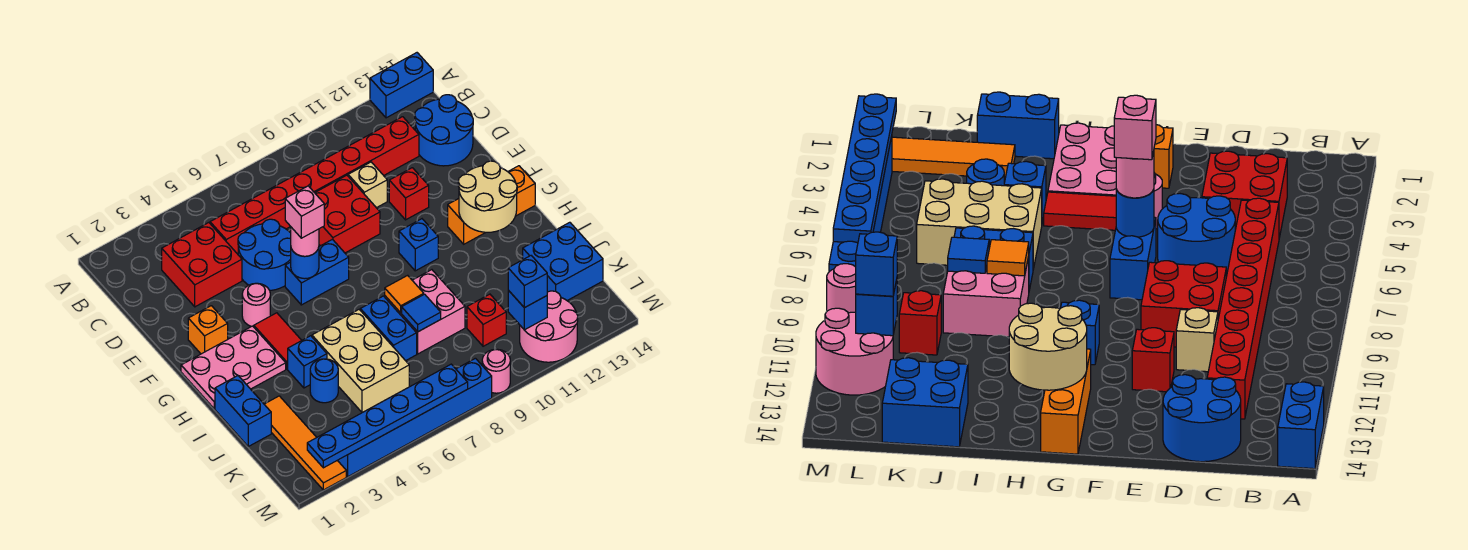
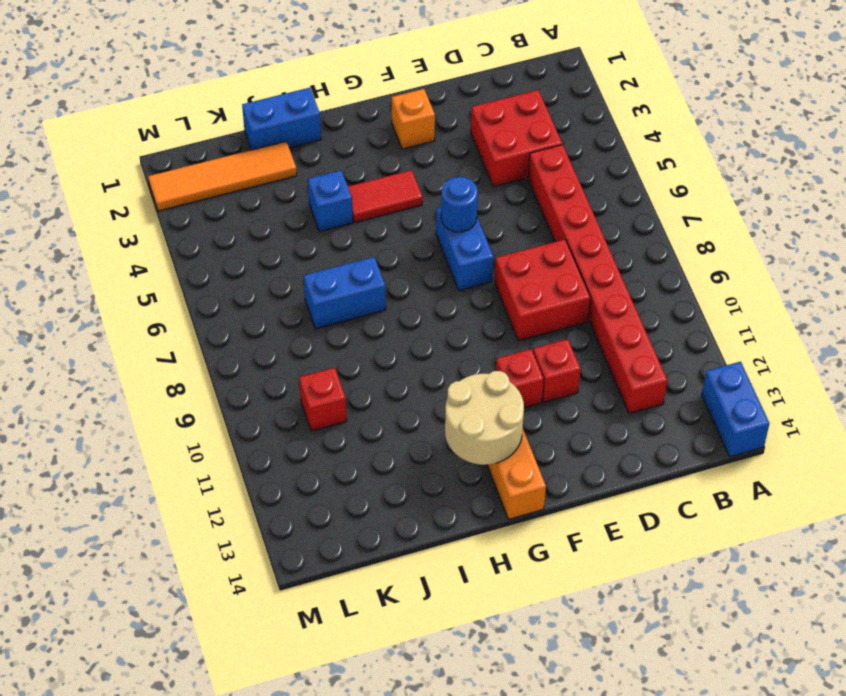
red 1x1 brick [496,349,544,408] -> none
none -> blue 2x2 round brick [415,95,473,166]
none -> blue 2x2 round brick [238,219,291,290]
none -> tan 1x1 brick [348,162,387,208]
none -> pink 1x1 round brick [242,283,270,327]

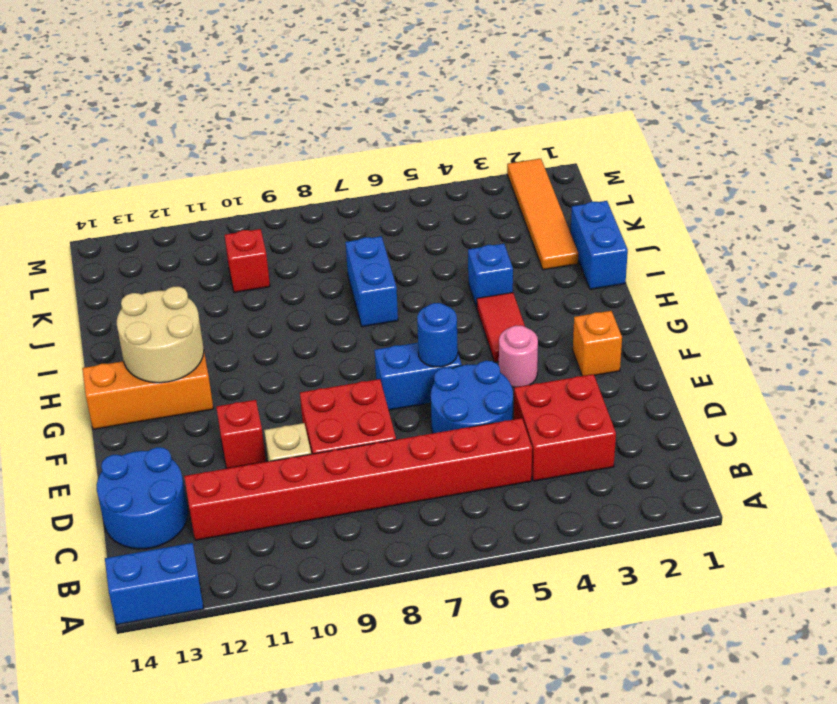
none -> pink 2x3 plate [181,326,286,409]
none -> blue 1x1 brick [399,219,438,271]
none -> tan 2x3 brick [312,310,409,413]
none -> pink 2x2 brick [385,270,465,354]

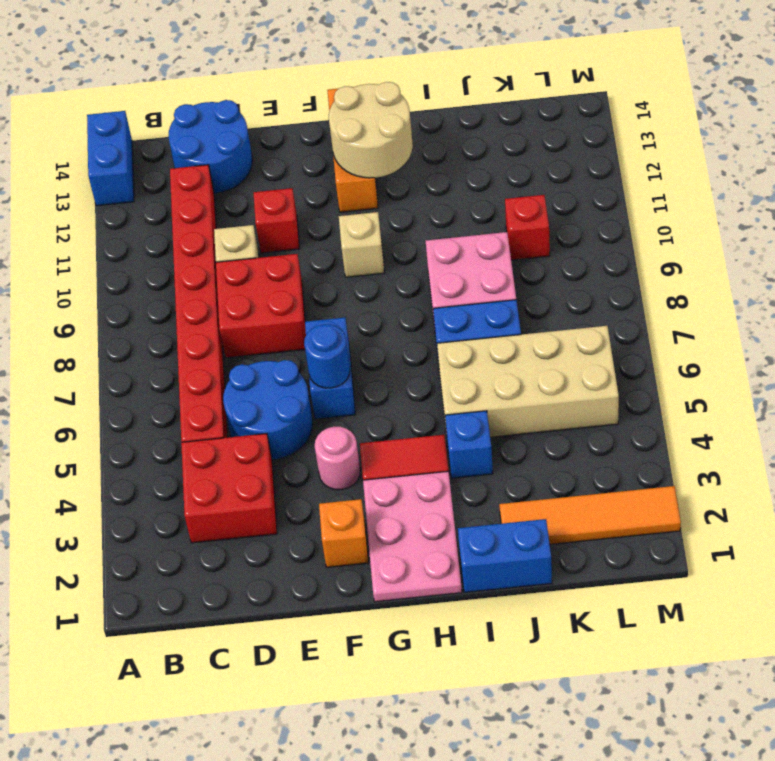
tan 1x1 brick [339,212,385,277] -> blue 1x1 brick [399,219,438,271]
tan 2x4 brick [437,326,619,437] -> tan 2x3 brick [312,310,409,413]
none -> blue 1x1 round brick [310,359,338,403]
none -> blue 2x2 brick [523,222,603,300]
none -> pink 2x2 round brick [520,291,578,362]
none -> blue 1x6 brick [337,358,492,477]

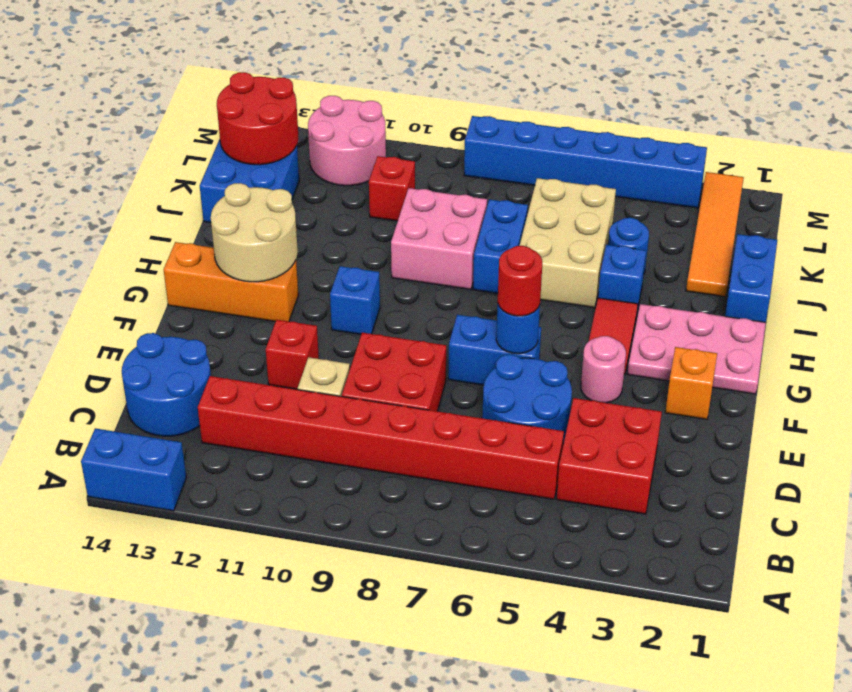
red 1x1 round brick [498,246,542,316] -> pink 1x1 round brick [291,227,319,256]
red 2x2 round brick [217,72,298,165] -> none
none -> pink 1x1 round brick [482,349,510,393]
none -> orange 1x1 tile [385,275,424,313]
none -> blue 1x1 tile [402,294,441,332]
none -> blue 1x1 brick [508,290,547,330]

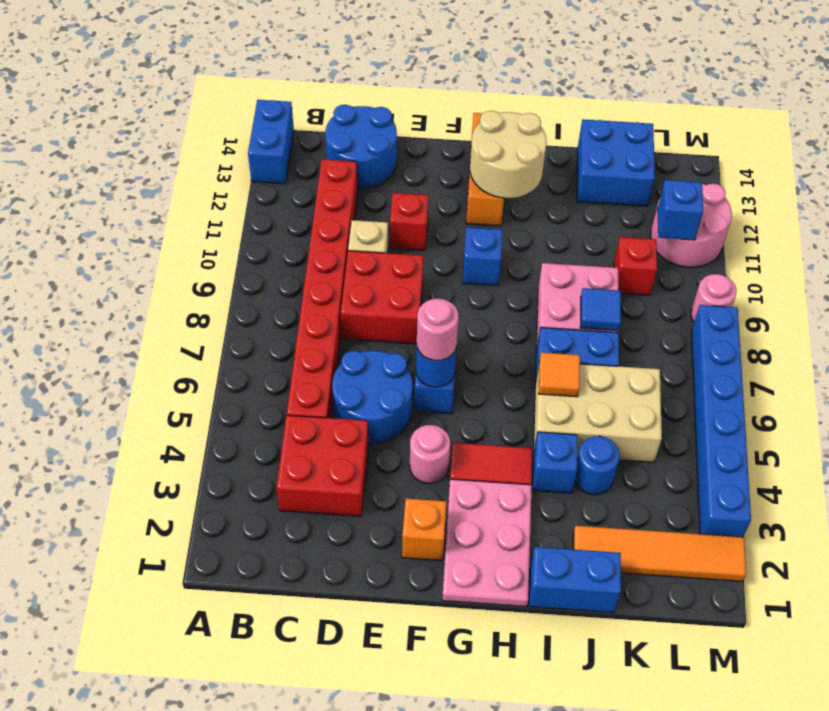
orange 1x1 tile [538,352,580,397] -> orange 1x1 tile moved to [385,275,424,313]
none -> blue 1x6 plate [307,364,468,468]
none -> blue 1x1 brick [508,256,547,308]
none -> pink 1x1 brick [285,186,324,238]

